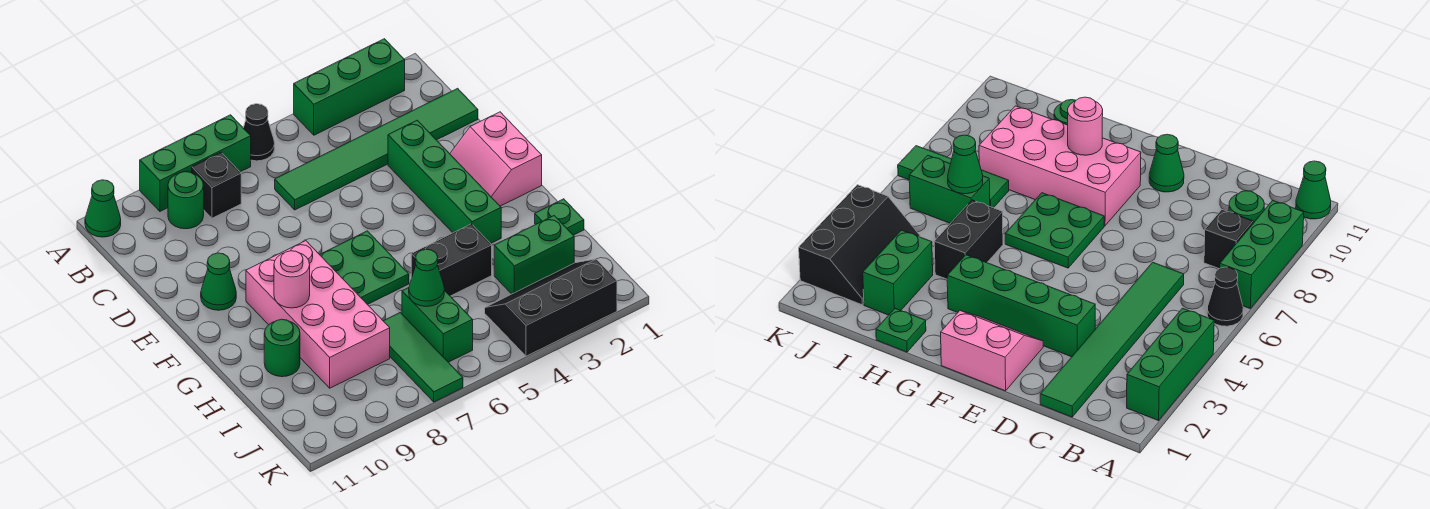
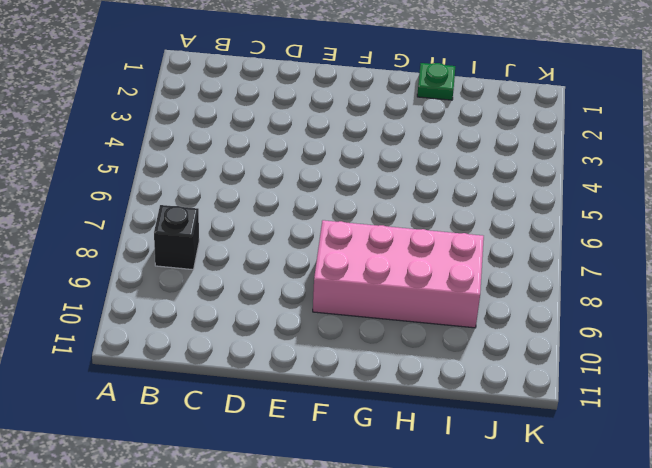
none -> green 1x3 brick [294,39,405,135]
none -> black 1x1 cone [243,104,275,161]
none -> green 1x3 brick [140,115,251,211]

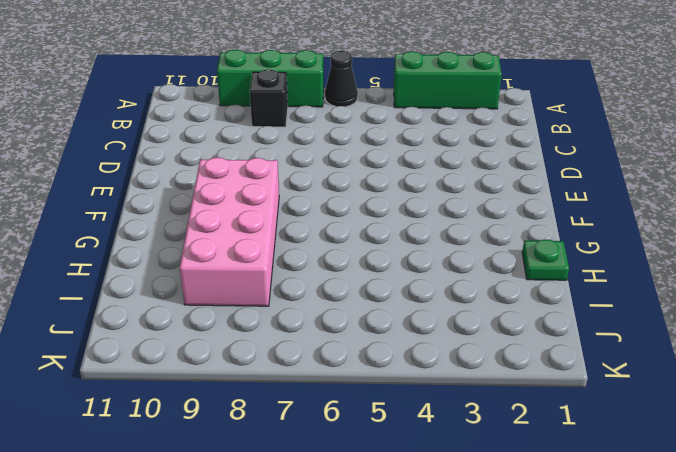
none -> green 1x1 cone [85,180,121,237]
none -> green 1x1 round brick [168,172,204,229]
none -> green 1x6 tile [275,88,478,210]

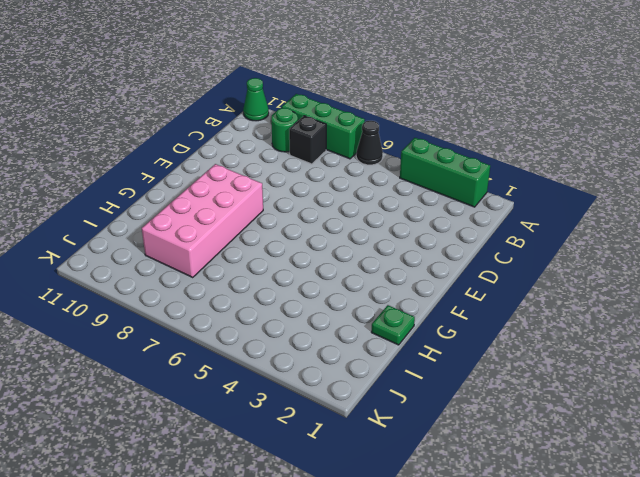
none -> green 1x6 tile [275,88,478,210]
none -> green 1x4 brick [388,120,501,244]
none -> pink 2x2 slope [450,112,542,206]

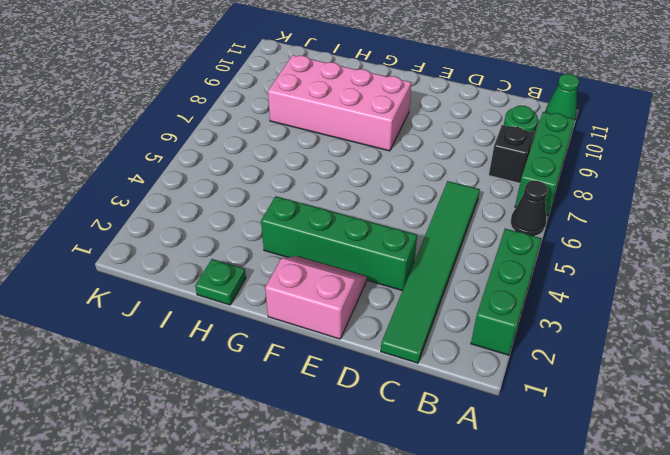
none -> green 1x1 cone [201,253,236,310]
none -> green 2x2 plate [320,231,409,305]
none -> black 1x2 brick [411,224,492,296]

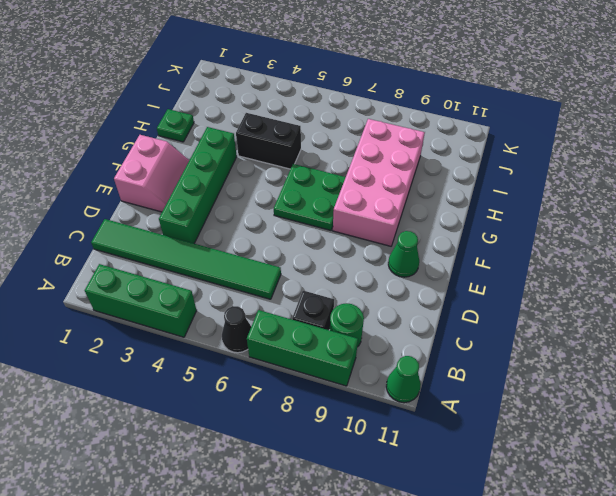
none -> green 1x1 round brick [264,319,300,377]
none -> green 1x2 brick [494,216,574,294]
none -> green 1x2 brick [402,288,473,362]

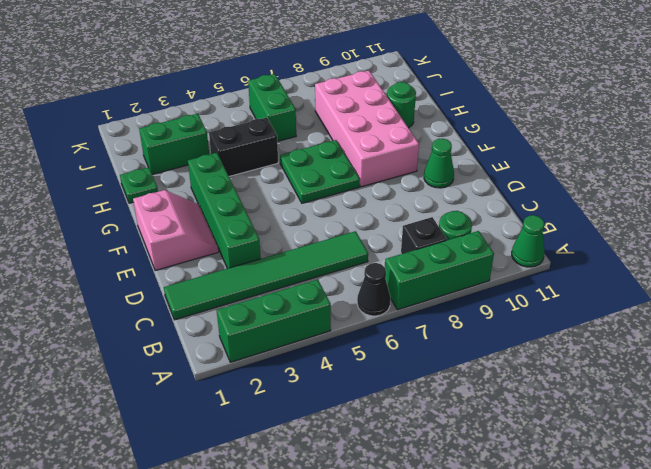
none -> green 1x3 tile [384,312,463,402]
none -> black 2x3 slope [485,259,617,356]
none -> pink 1x1 round brick [274,251,310,308]

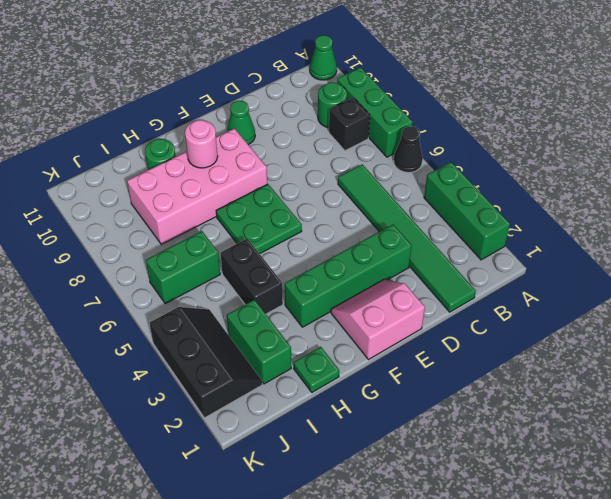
none -> green 1x3 tile [384,312,463,402]
none -> green 1x1 cone [409,249,444,307]

